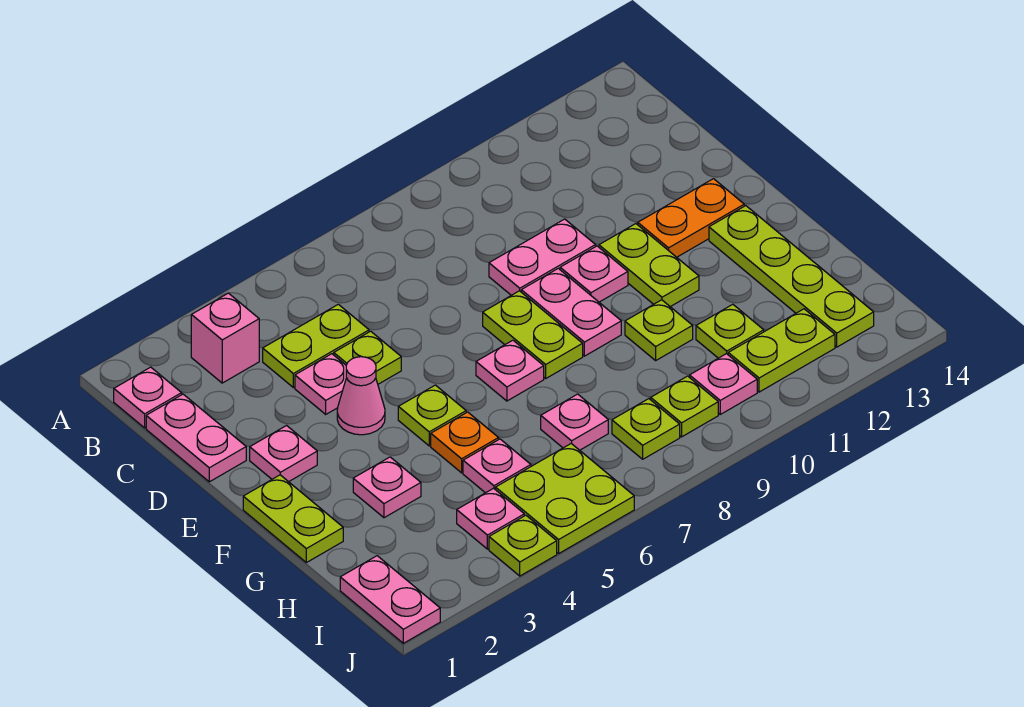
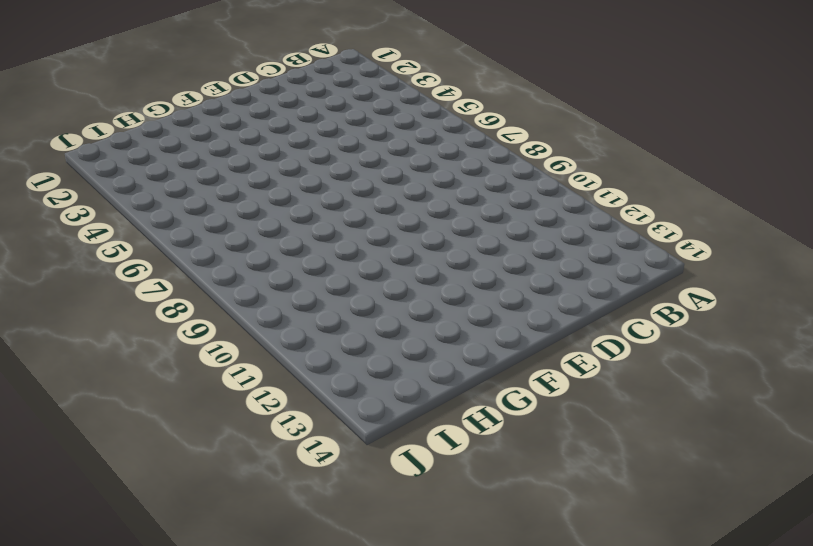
none -> pink 1x1 plate [114,367,182,428]
none -> pink 1x1 brick [191,293,259,383]
none -> pink 1x2 plate [146,394,246,482]
none -> lime 1x2 plate [263,304,369,388]

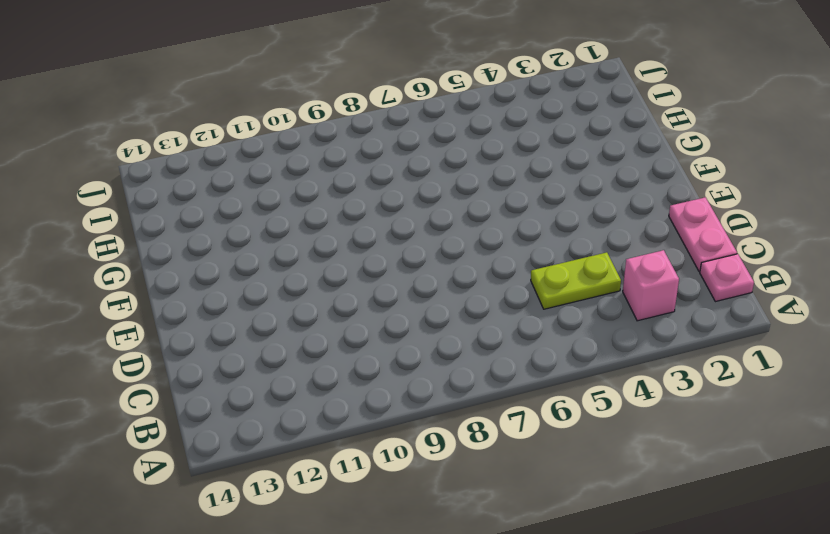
none -> pink 1x1 plate [295,354,346,414]
none -> lime 1x1 plate [334,331,401,384]
none -> pink 1x2 plate [489,219,596,295]
none -> pink 1x1 plate [250,426,317,482]

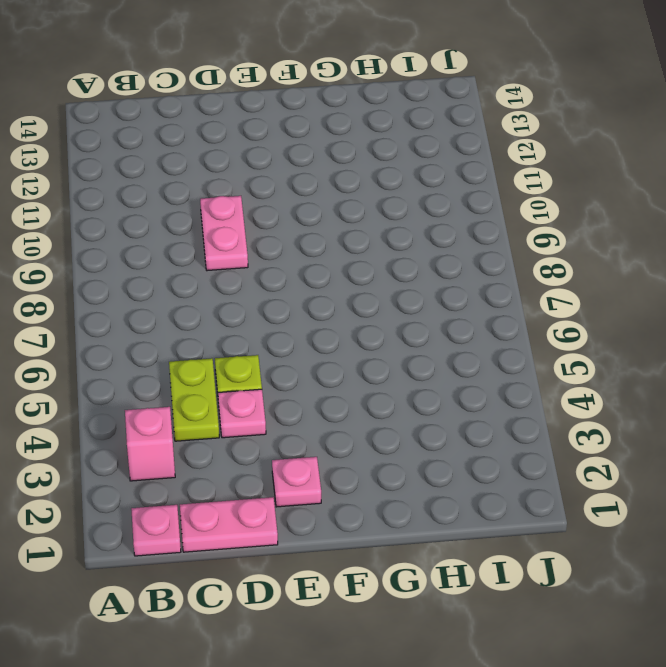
none -> pink 1x1 cone [337,357,385,435]
none -> lime 1x2 plate [483,291,583,378]
none -> pink 1x2 plate [521,268,621,356]
none -> pink 1x1 plate [560,246,628,302]

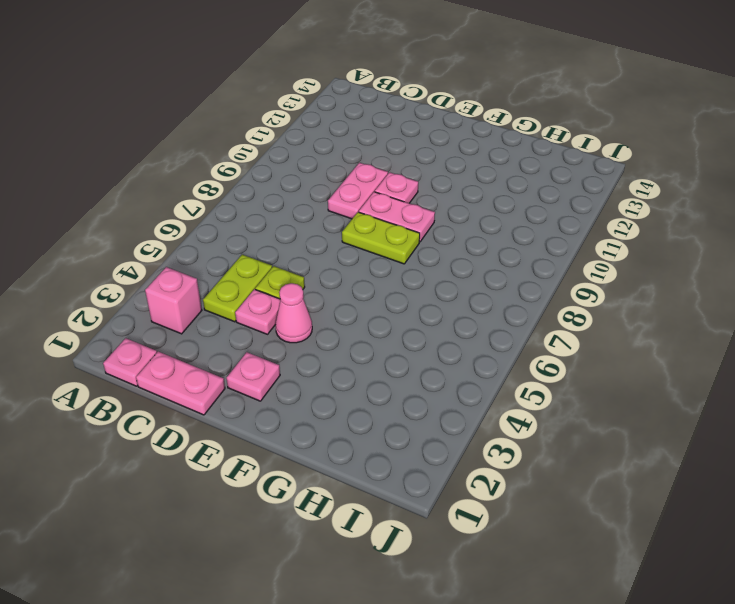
none -> lime 1x2 plate [599,224,699,307]
none -> orange 1x2 plate [638,179,744,257]
none -> lime 1x2 plate [243,475,343,563]
none -> lime 1x1 plate [398,385,466,446]

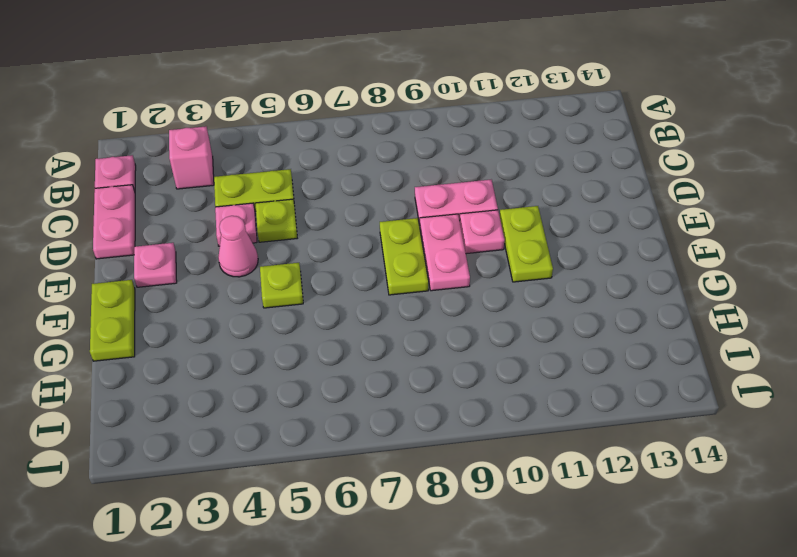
none -> orange 1x2 plate [638,179,744,257]
none -> pink 1x1 plate [476,340,544,401]
none -> lime 1x4 plate [709,206,874,347]
none -> pink 1x1 plate [353,457,421,518]

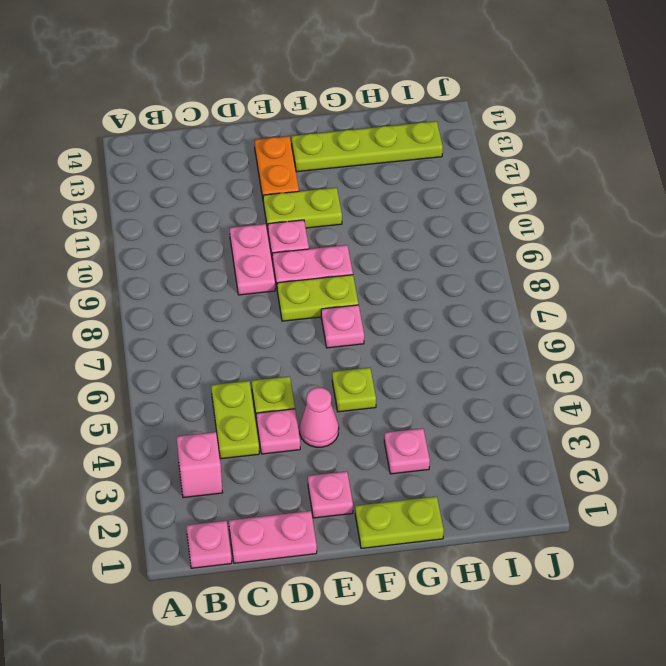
none -> orange 1x1 plate [431,412,499,473]
none -> lime 1x1 plate [625,300,693,360]
none -> pink 1x1 plate [463,439,531,493]
none -> pink 1x1 plate [541,394,608,450]

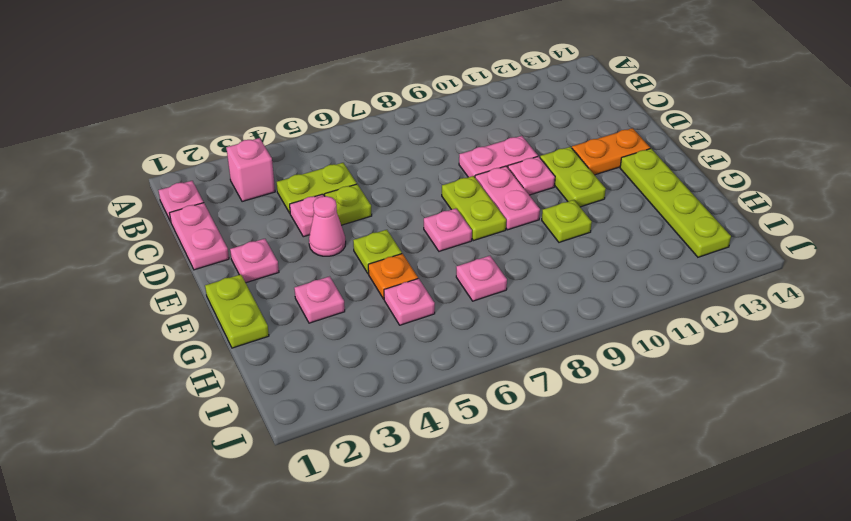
none -> lime 1x1 plate [696,304,764,358]
none -> pink 1x2 plate [340,556,440,643]
none -> pink 1x1 plate [457,488,524,549]
none -> lime 2x2 plate [495,444,634,553]

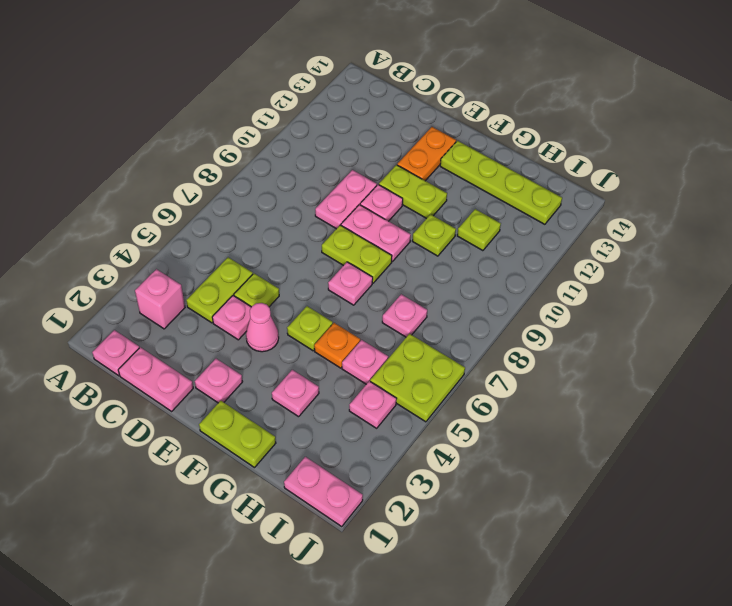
none -> lime 1x1 plate [612,399,680,459]
none -> lime 1x1 plate [651,376,718,437]
none -> pink 1x1 plate [690,354,757,414]
none -> lime 1x2 plate [728,309,835,392]

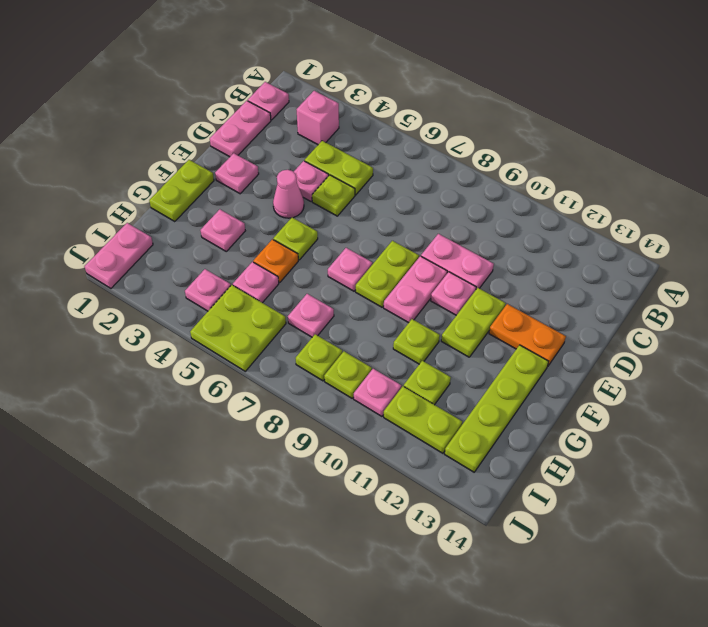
none -> lime 1x1 plate [489,515,557,576]

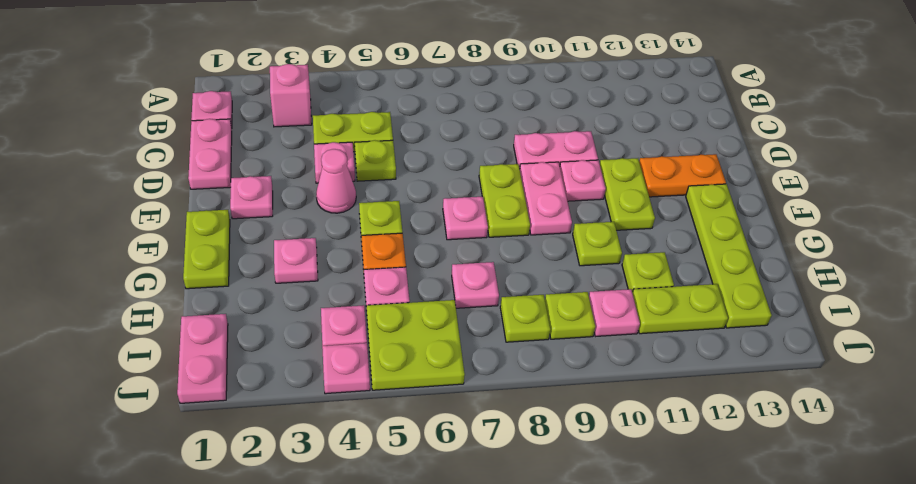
pink 1x1 plate [322,343,370,394] -> lime 1x1 plate [489,515,557,576]

